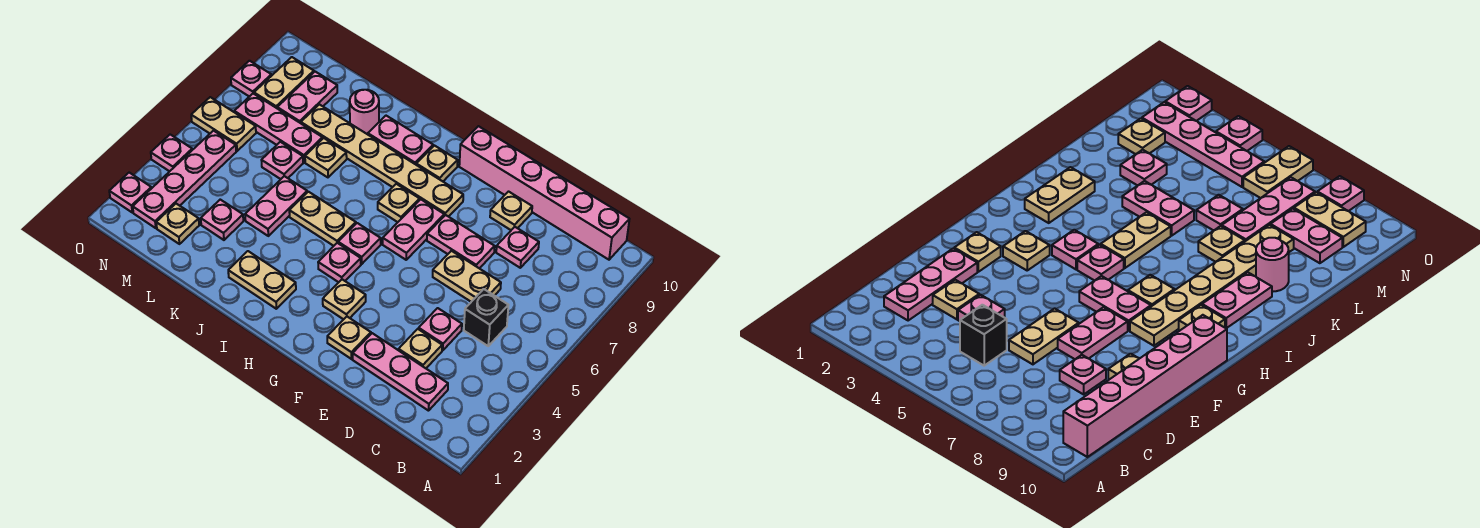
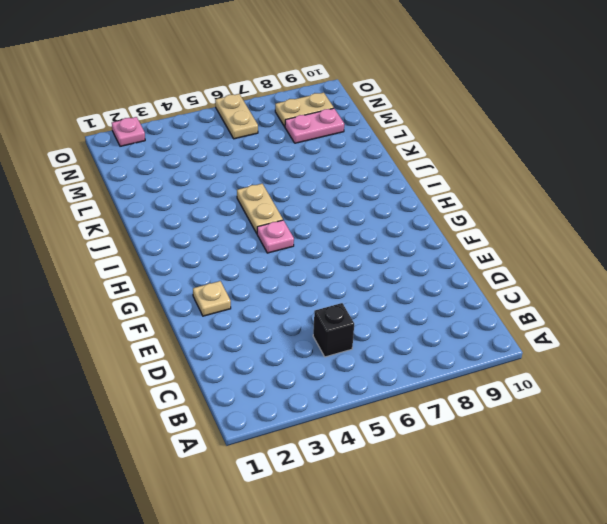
none -> pink 1x6 brick [459,126,629,260]
none -> pink 1x3 plate [353,333,448,411]
none -> tan 1x1 plate [399,329,442,368]
none -> pink 1x1 plate [419,308,462,351]

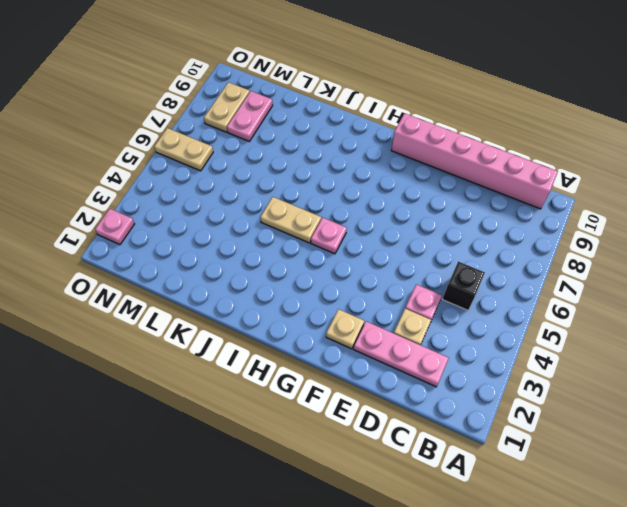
none -> tan 1x2 plate [433,251,501,302]
none -> pink 1x1 plate [496,227,539,268]
none -> pink 1x2 plate [427,215,495,268]
none -> tan 1x1 plate [490,192,532,230]

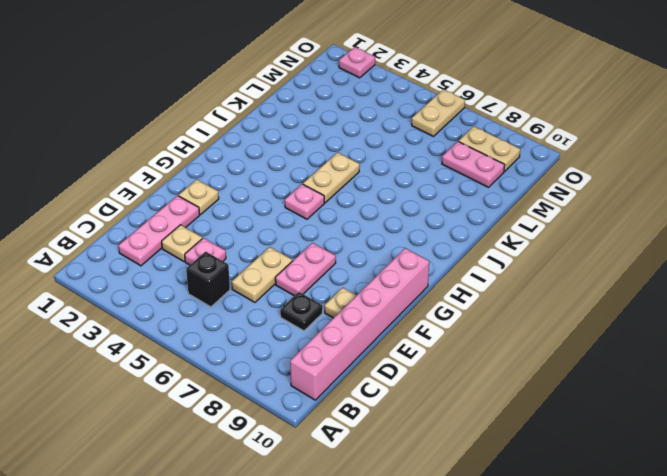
black 1x1 plate [280,292,322,331] -> pink 1x1 plate [496,227,539,268]
none -> tan 1x1 plate [323,279,366,319]
none -> pink 1x2 plate [383,199,444,260]
none -> tan 1x6 plate [301,104,463,217]
none -> pink 1x1 plate [318,243,361,282]

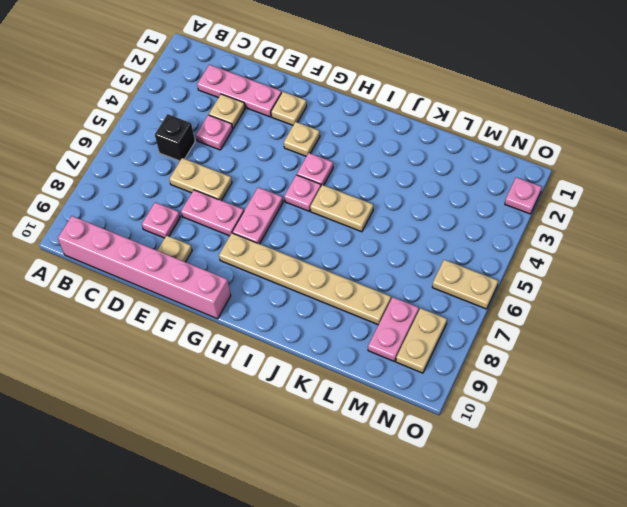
none -> tan 1x1 plate [378,184,420,222]
none -> tan 1x1 plate [416,146,458,181]
none -> tan 1x2 plate [228,251,296,309]
none -> pink 1x2 plate [368,116,433,164]

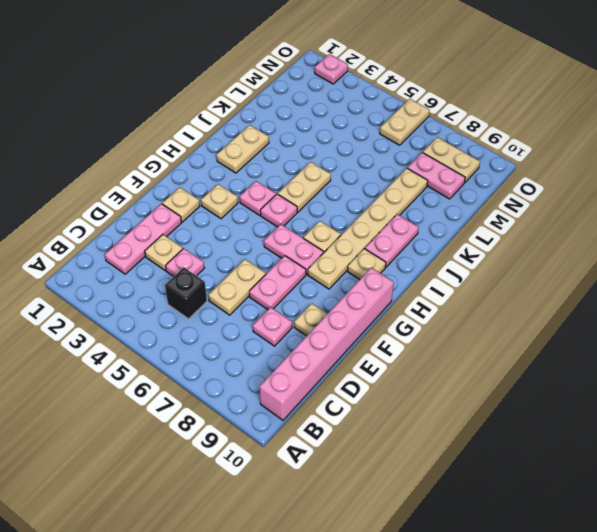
none -> pink 1x2 plate [245,176,307,236]
none -> tan 1x1 plate [305,138,347,177]
none -> pink 1x1 round brick [350,90,379,134]
none -> pink 1x1 plate [201,200,243,240]

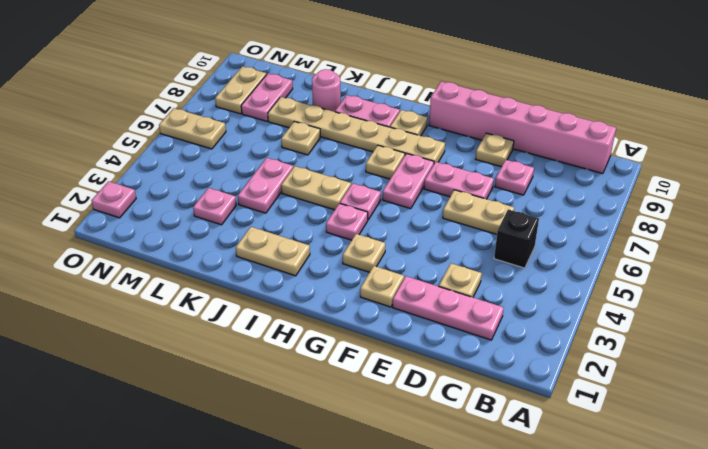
none -> pink 1x1 plate [419,308,462,351]
none -> pink 1x1 plate [261,142,303,179]
none -> pink 1x3 plate [234,94,323,162]
none -> tan 1x1 plate [156,204,199,244]

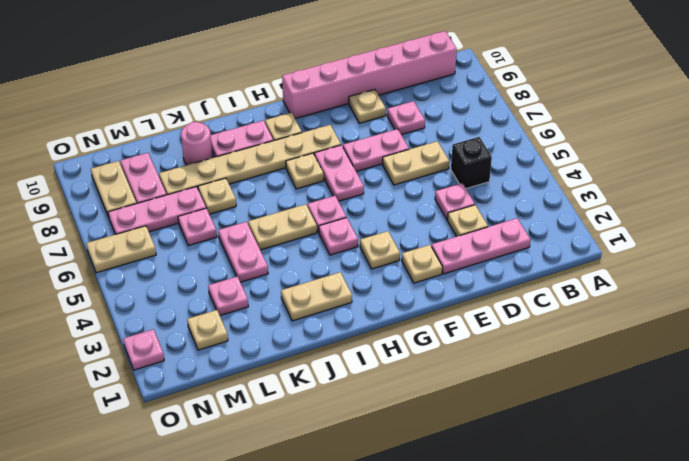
none -> pink 1x4 plate [133,131,236,228]
none -> pink 1x1 plate [151,135,192,171]
none -> pink 1x1 plate [231,61,271,97]

